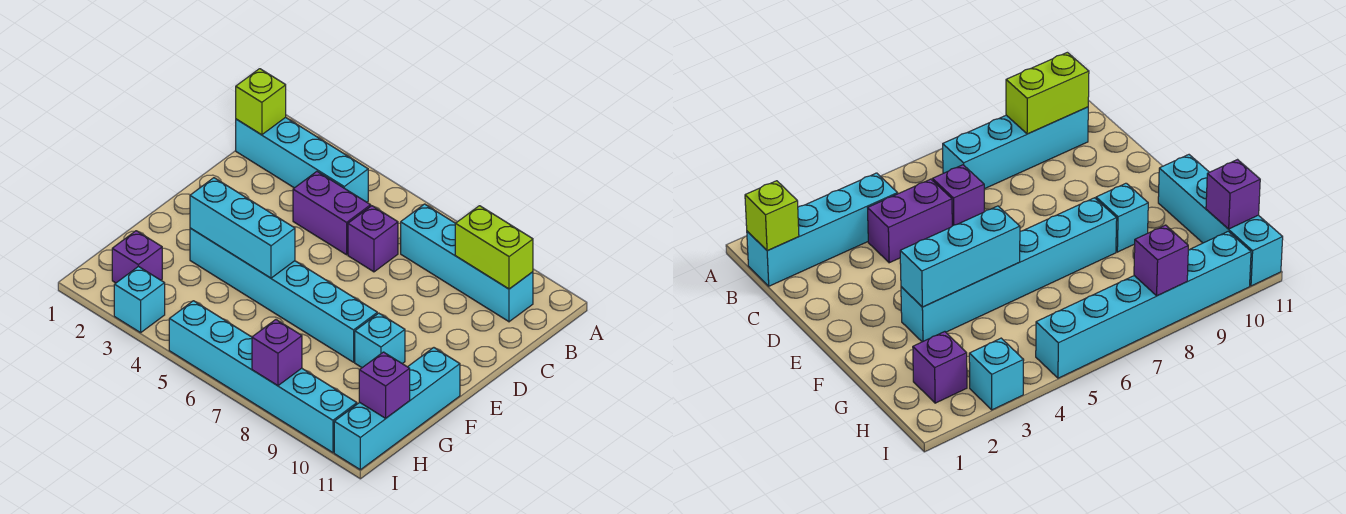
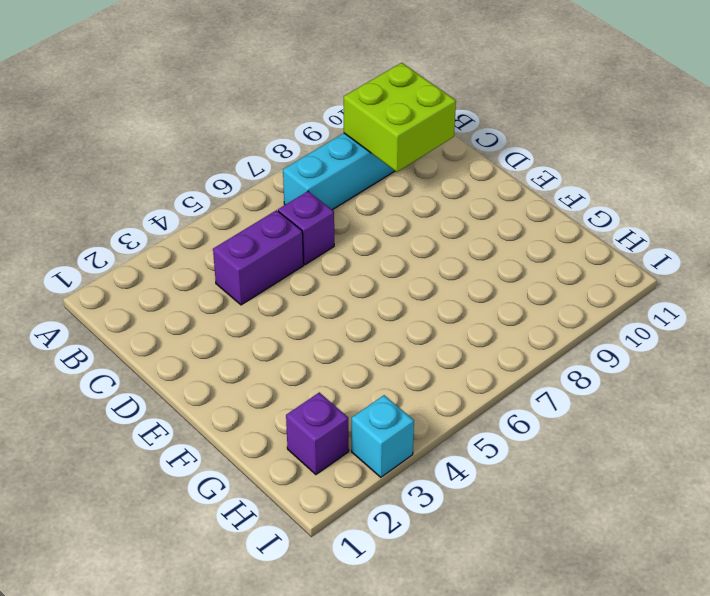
lime 2x2 brick [344,63,456,172] -> lime 1x2 brick [455,206,533,289]
none -> cyan 1x4 brick [236,117,368,202]
none -> cyan 1x6 brick [190,228,377,362]
none -> cyan 1x1 brick [355,313,405,368]

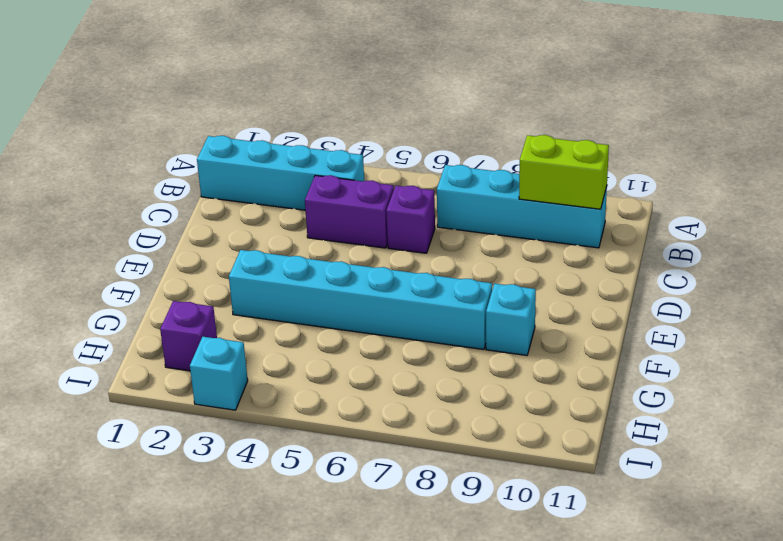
none -> cyan 1x4 brick [334,348,460,470]
none -> cyan 1x6 brick [169,301,357,453]
none -> lime 1x1 brick [236,69,286,135]

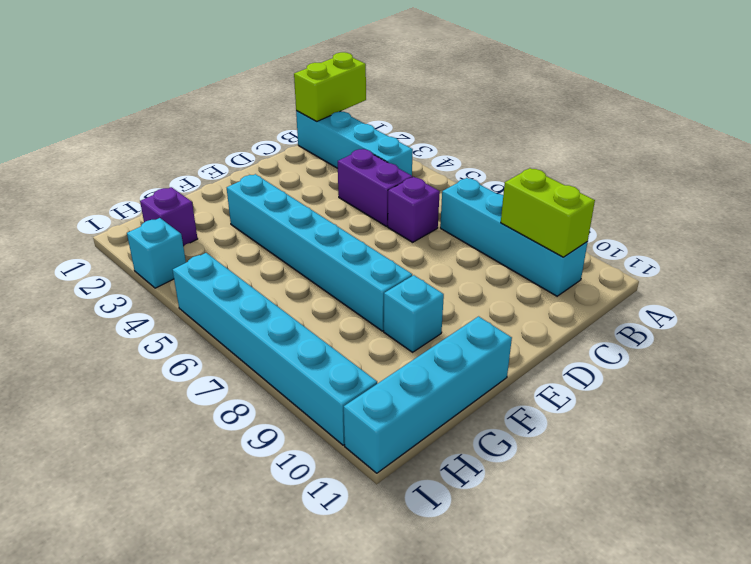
lime 1x2 brick [294,52,366,121] -> lime 1x1 brick [236,69,286,135]
none -> cyan 1x3 brick [190,178,295,278]
none -> purple 1x1 brick [359,352,410,418]
none -> purple 1x1 brick [252,320,302,386]

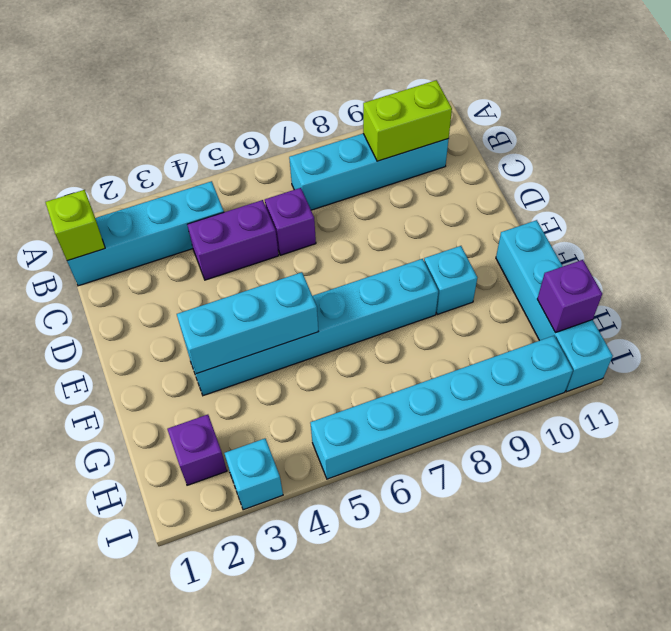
none -> purple 1x1 brick [252,320,302,386]

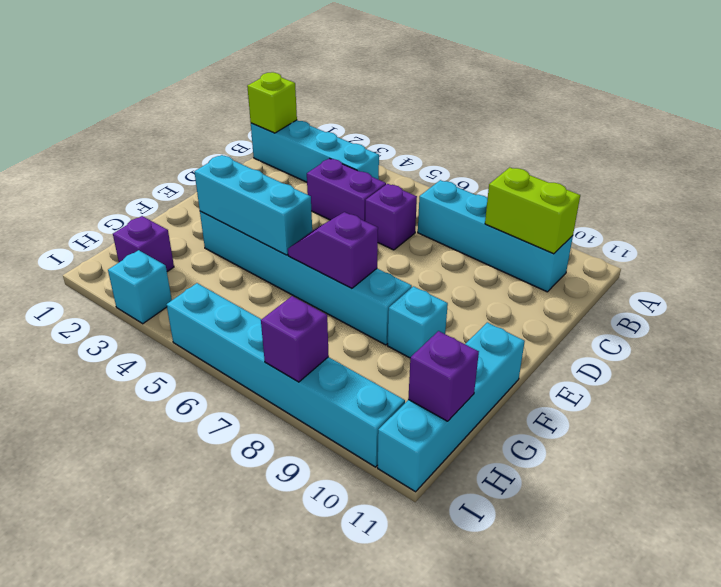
purple 1x2 slope [288,212,378,288] -> none

